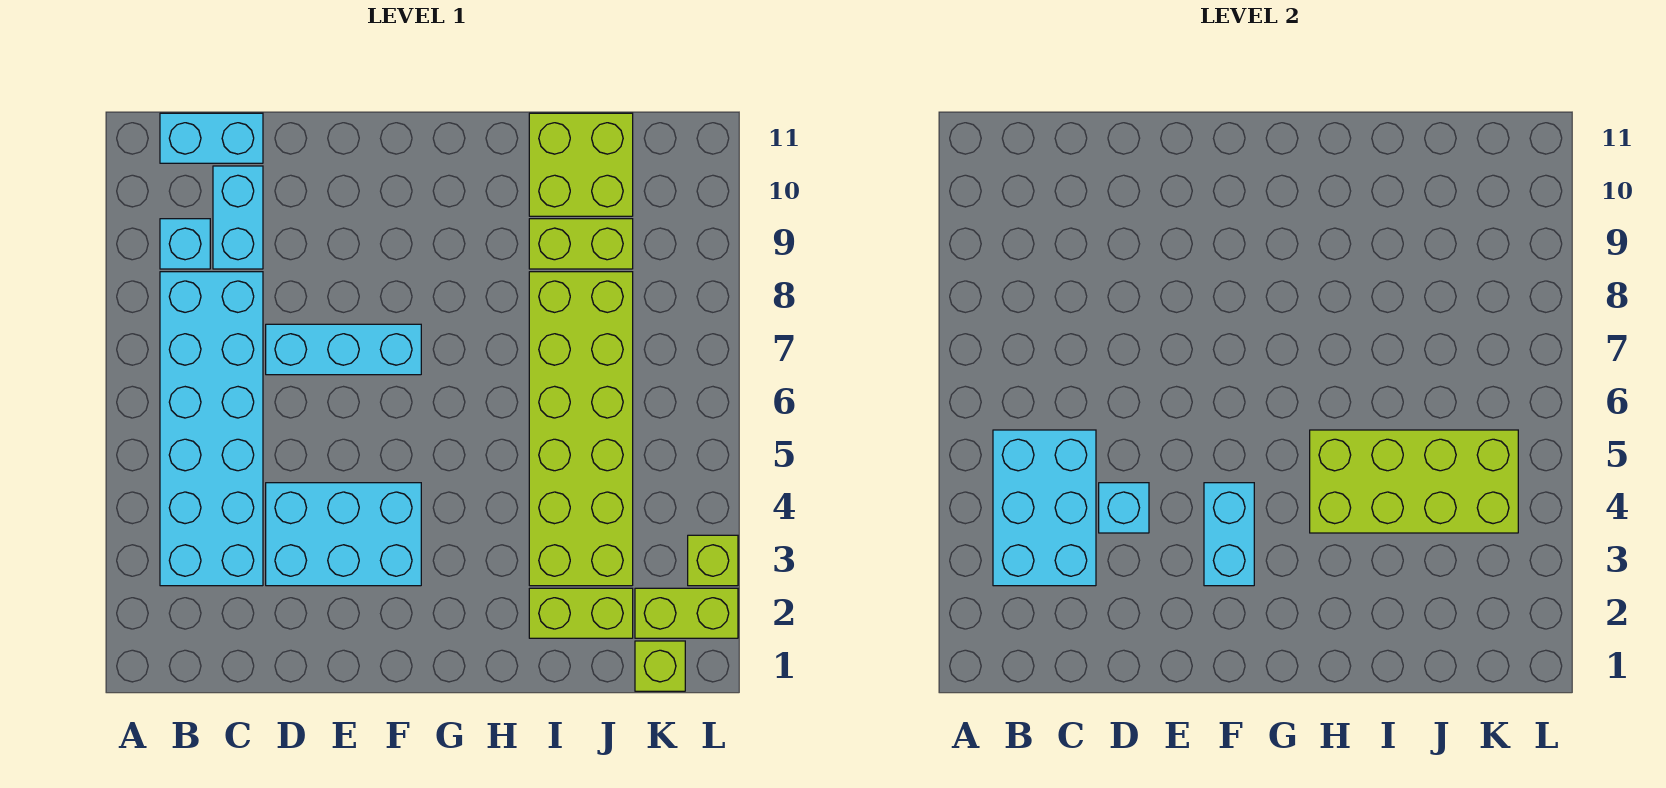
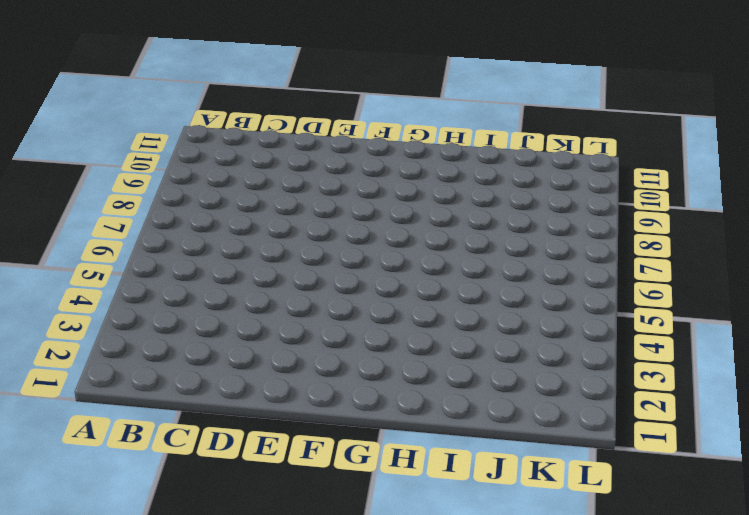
none -> cyan 2x6 brick [160,272,263,586]
none -> cyan 1x1 brick [160,219,210,269]
none -> cyan 1x2 brick [160,113,263,163]

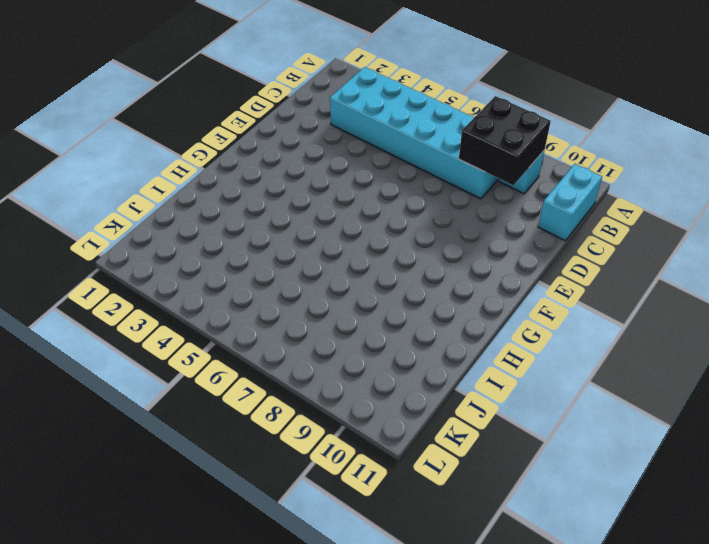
black 2x2 brick [459,96,551,185] -> none
none -> cyan 1x2 brick [213,166,263,269]
none -> cyan 2x3 brick [266,483,421,586]
none -> cyan 1x3 brick [266,324,421,375]

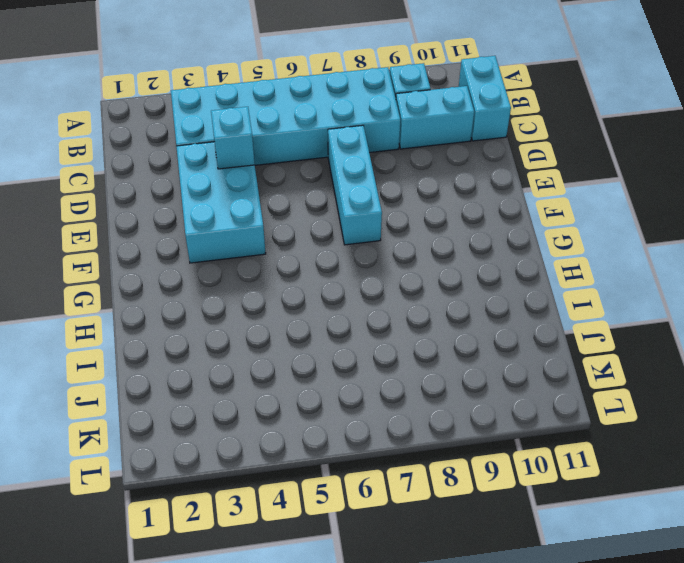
none -> lime 1x2 brick [529,588,633,638]
none -> lime 2x6 brick [529,272,633,586]
none -> lime 1x2 brick [529,219,633,269]

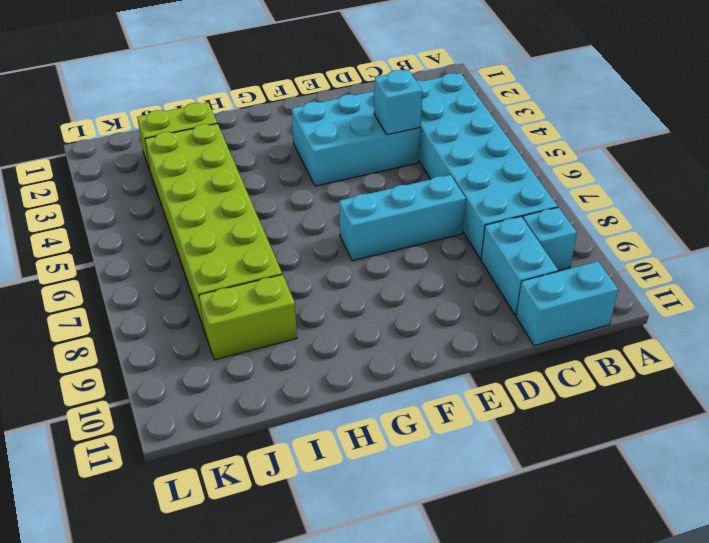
none -> lime 2x2 brick [529,113,633,216]
none -> lime 1x1 brick [635,641,685,691]
none -> lime 1x2 brick [635,588,738,638]

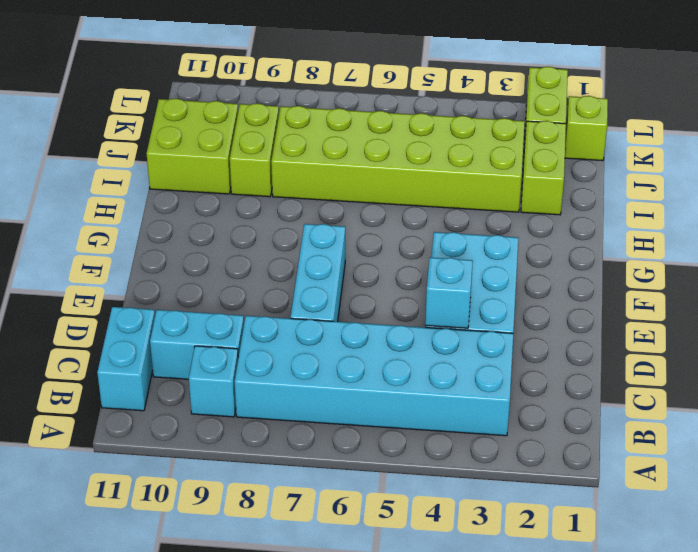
none -> lime 1x1 brick [688,535,738,586]
none -> cyan 2x3 brick [993,430,1096,586]
none -> cyan 1x2 brick [1204,483,1254,586]

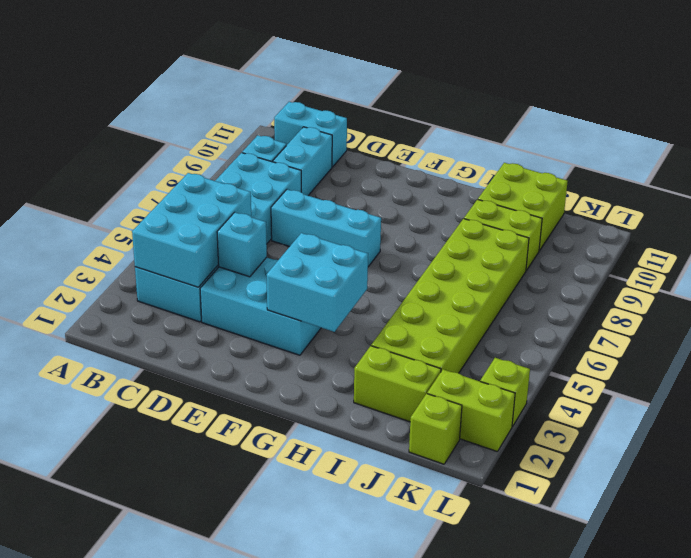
cyan 2x2 brick [267,233,368,332] -> cyan 1x2 brick [1204,483,1254,586]
none -> lime 2x4 brick [1310,430,1518,533]

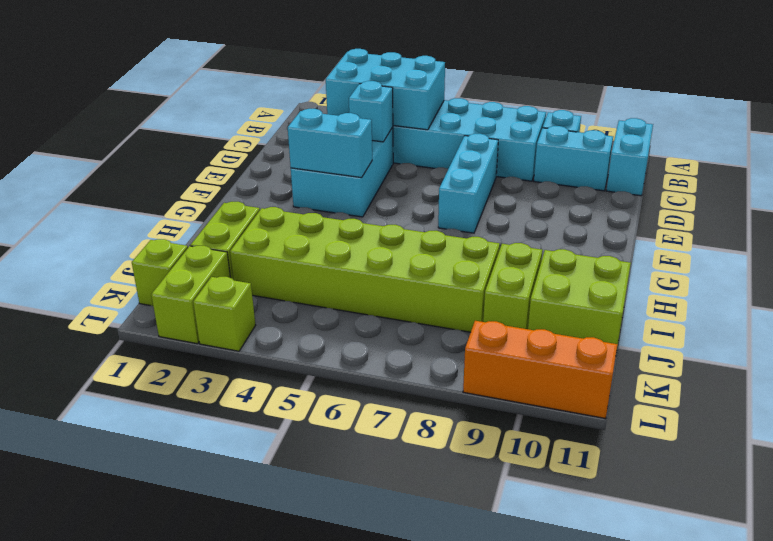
orange 1x3 brick [463,321,618,419] -> none
none -> lime 2x4 brick [1310,430,1518,533]

